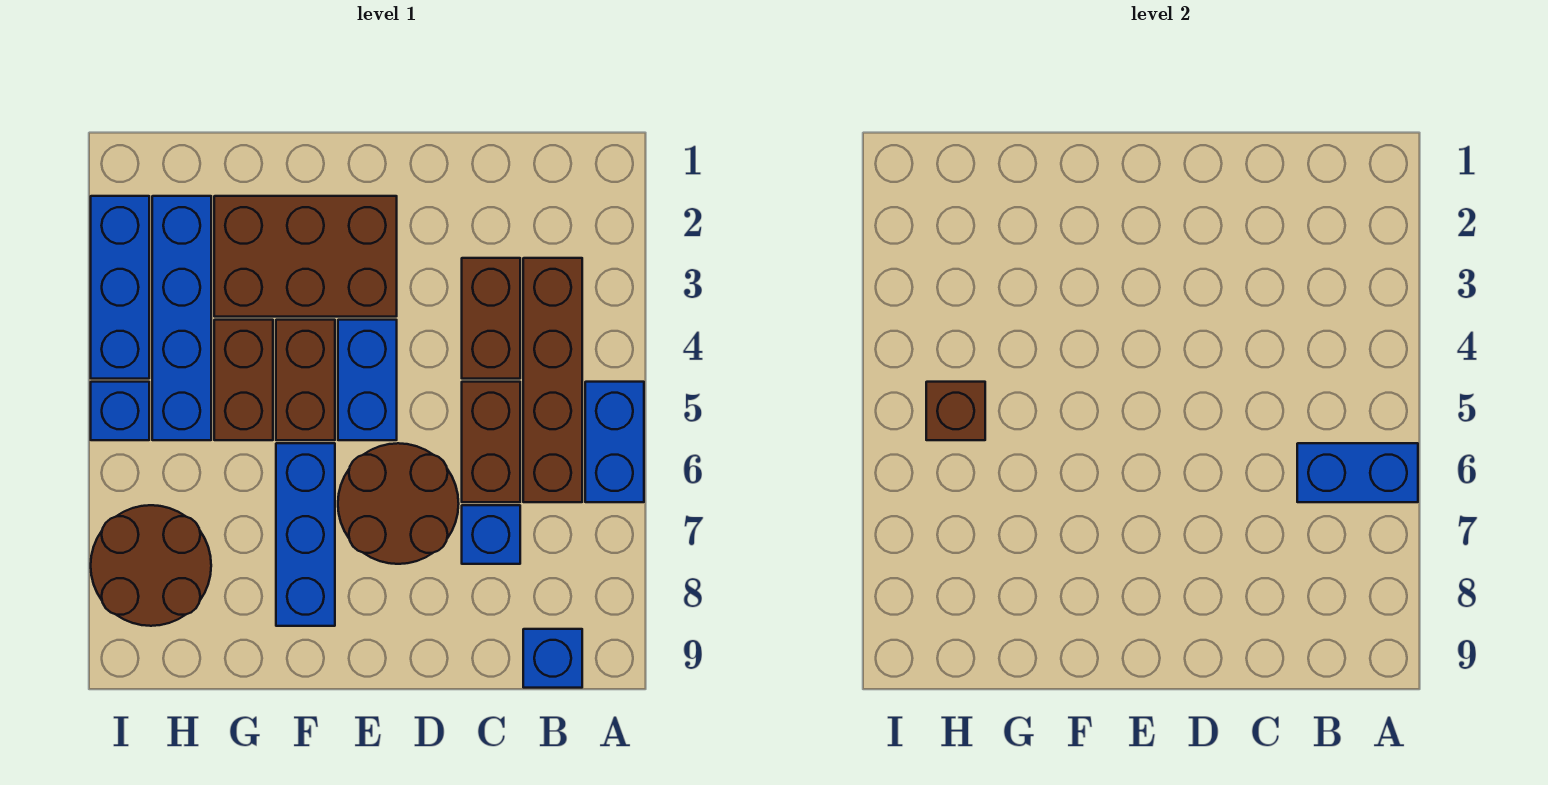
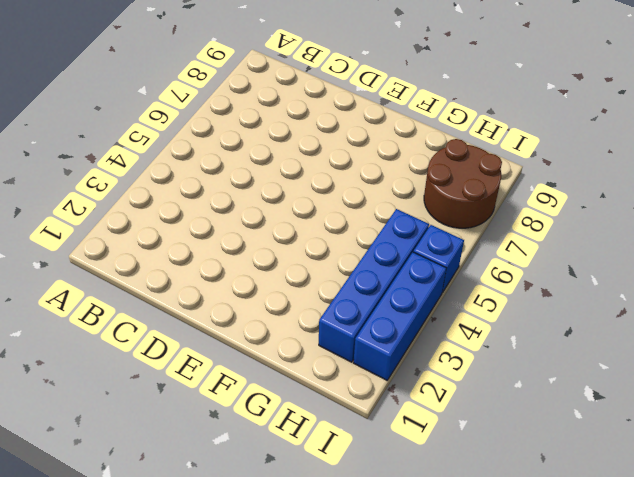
none -> blue 1x2 brick [585,382,644,502]
none -> brown 1x4 brick [523,258,582,502]
none -> blue 1x1 brick [523,629,582,688]

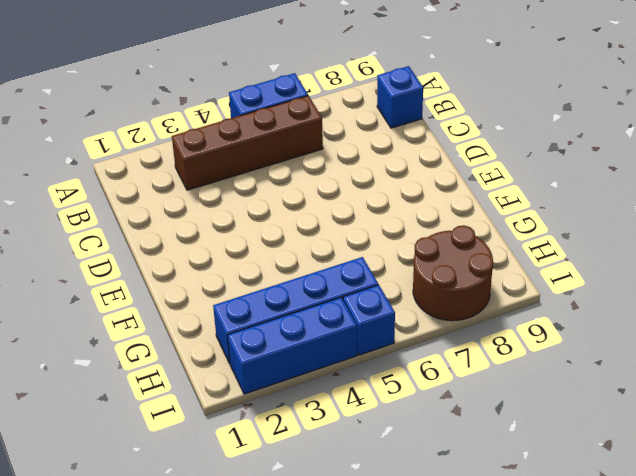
none -> brown 1x2 brick [462,258,520,379]
none -> brown 1x2 brick [462,382,520,502]
none -> blue 1x1 brick [462,505,520,564]

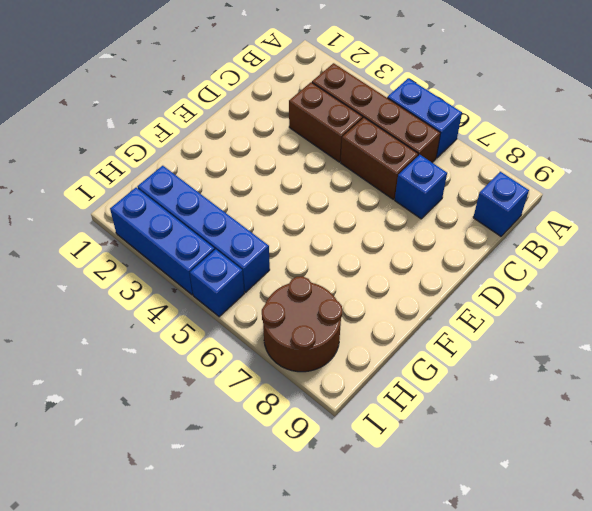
none -> brown 2x2 round brick [338,443,459,564]
none -> brown 2x3 brick [214,196,397,317]
none -> blue 1x2 brick [338,320,397,440]

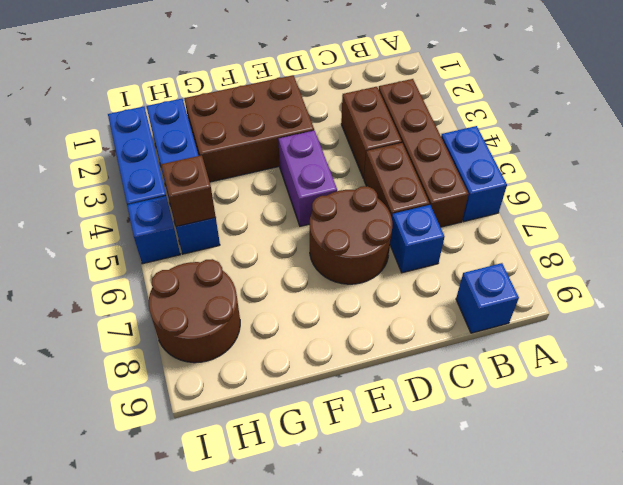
purple 1x2 brick [278,130,337,226] -> blue 1x2 brick [338,320,397,440]
none -> brown 1x2 brick [276,320,335,440]
none -> blue 1x3 brick [276,443,335,626]
none -> brown 1x2 brick [214,320,273,440]

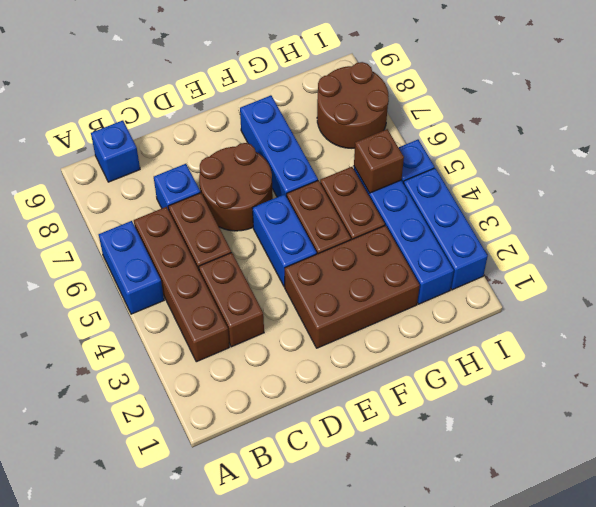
none -> blue 1x2 brick [1297,443,1418,502]

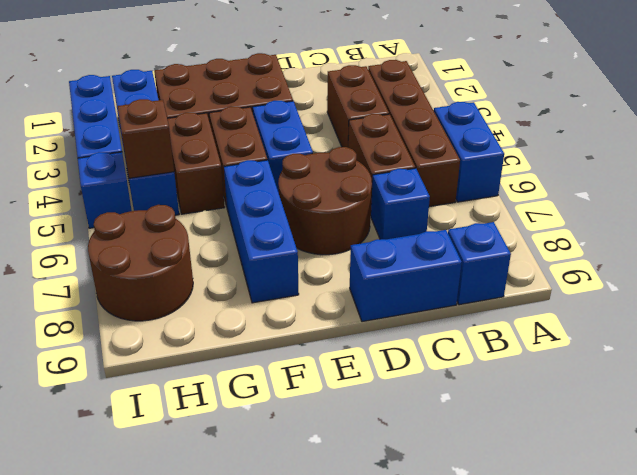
blue 1x2 brick [350,230,462,322] -> blue 1x2 brick moved to [1297,443,1418,502]

